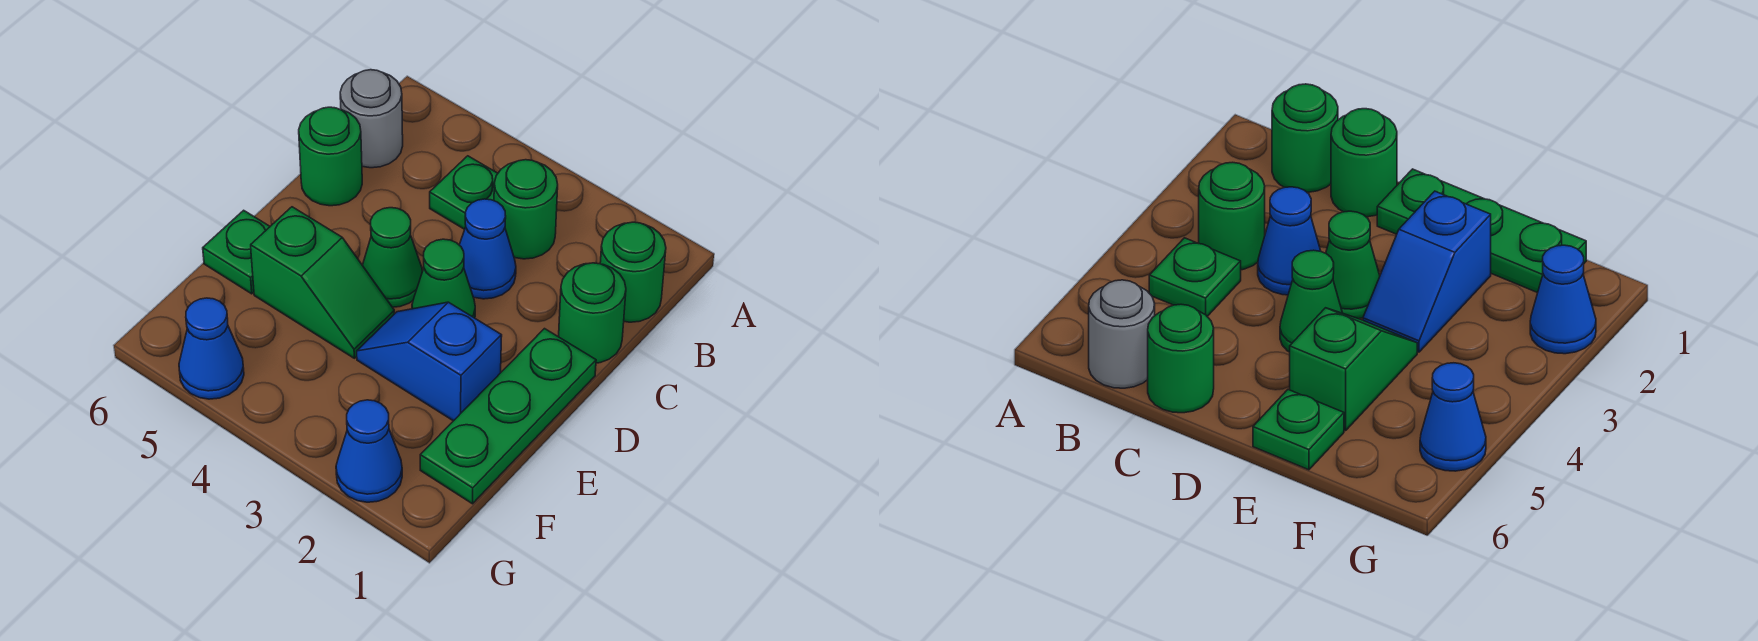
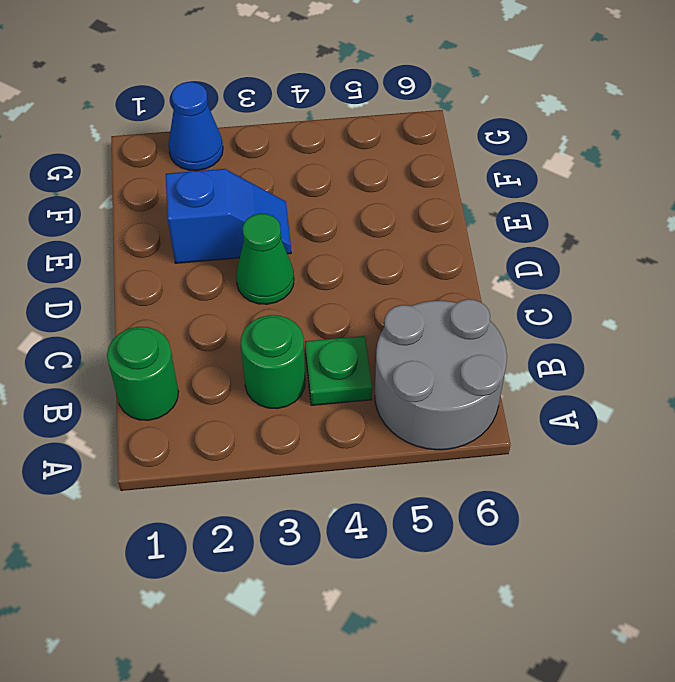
grey 2x2 round brick [375,299,507,450] -> grey 1x1 round brick [340,70,403,168]
none -> green 1x1 round brick [559,263,626,363]
none -> blue 1x1 cone [460,199,516,299]
none -> green 1x1 round brick [299,107,362,206]

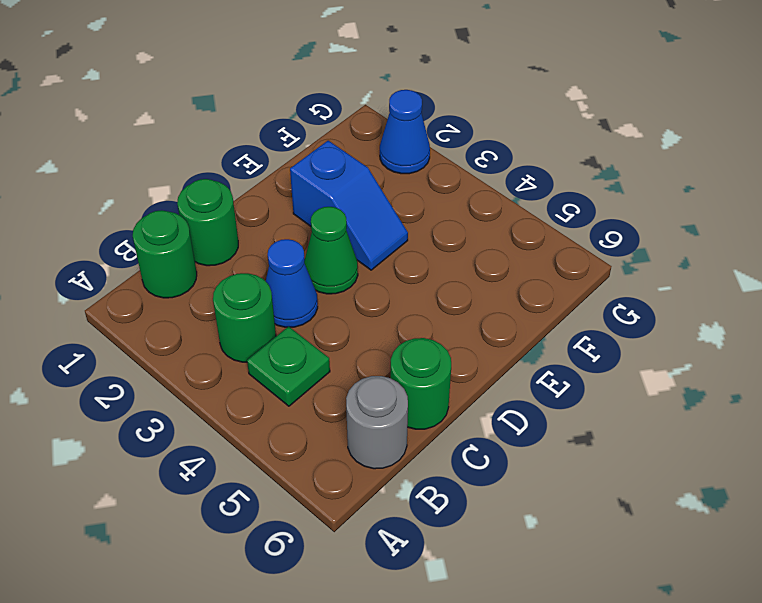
none -> green 1x3 plate [420,329,596,504]
none -> green 1x1 cone [362,208,423,307]
none -> green 1x2 slope [251,207,394,358]

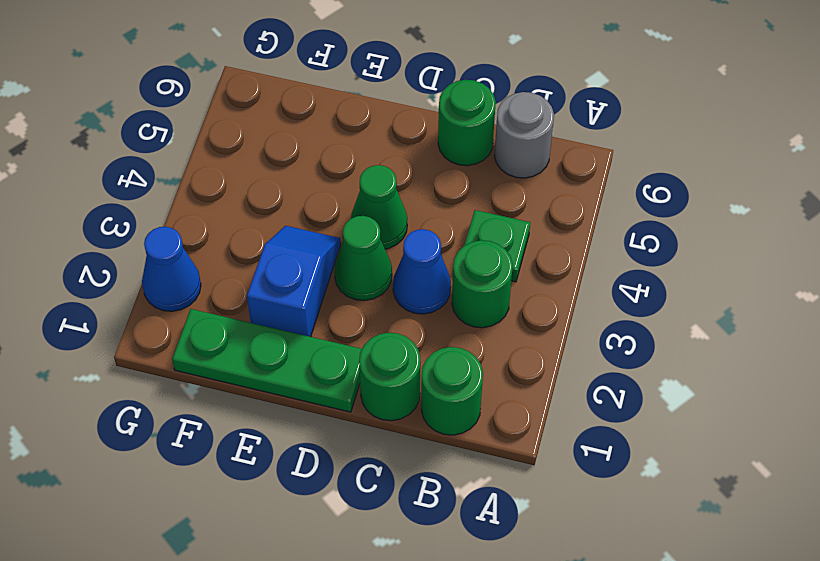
none -> green 1x2 slope [251,207,394,358]
none -> green 1x1 plate [203,210,270,294]
none -> blue 1x1 cone [179,298,244,399]

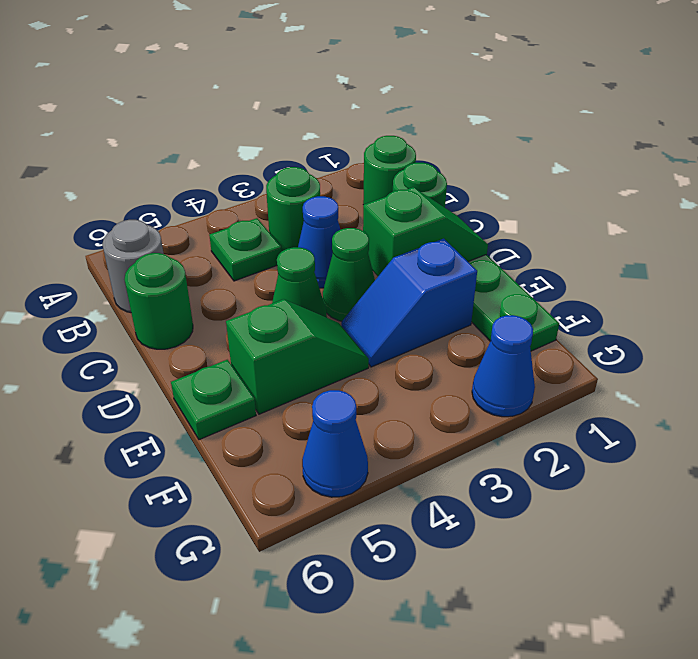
green 1x2 slope [363,187,488,276] -> none

